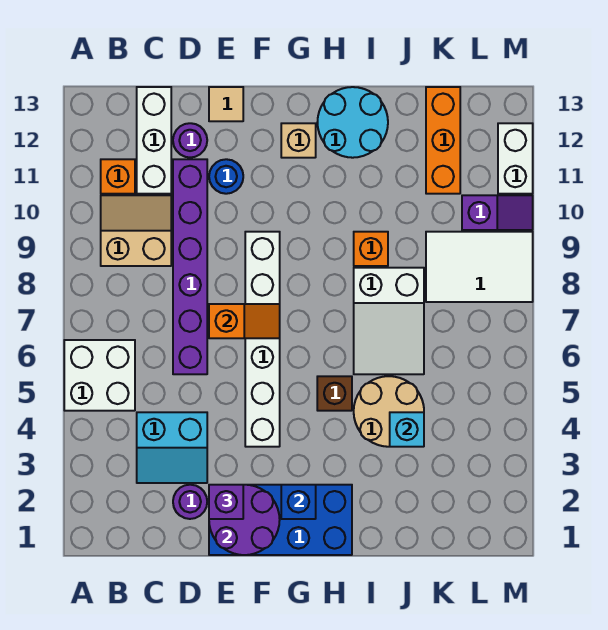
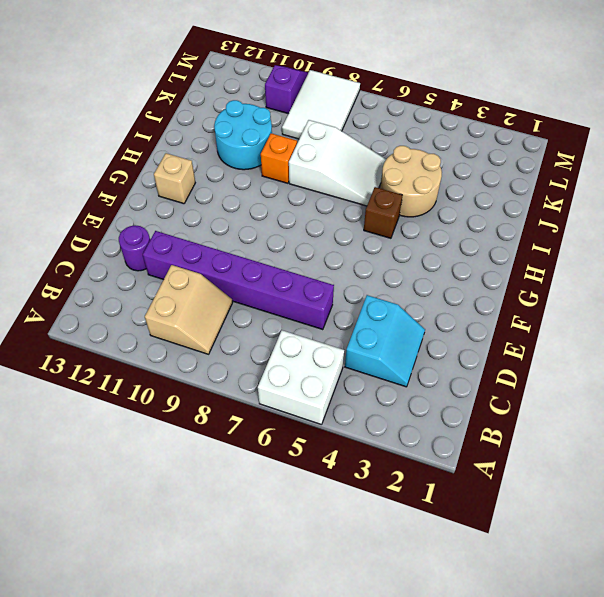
tan 2x2 slope [145,265,233,354] -> tan 2x2 slope turned to [101,195,171,266]
cyan 2x2 round brick [214,100,272,170] -> cyan 2x2 round brick moved to [317,87,388,158]
none -> orange 1x1 brick [101,159,135,194]
none -> white 1x3 brick [137,87,171,194]
none -> purple 1x1 round brick [173,485,207,519]

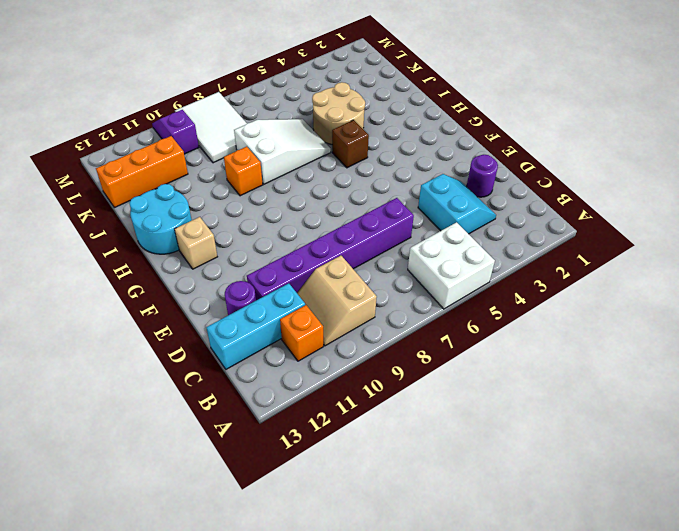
cyan 1x3 brick [206,283,305,369] -> white 1x3 brick [137,87,171,194]
none -> blue 2x4 brick [209,485,352,555]
none -> blue 1x1 round brick [209,159,243,194]
none -> tan 1x1 tile [209,87,243,121]

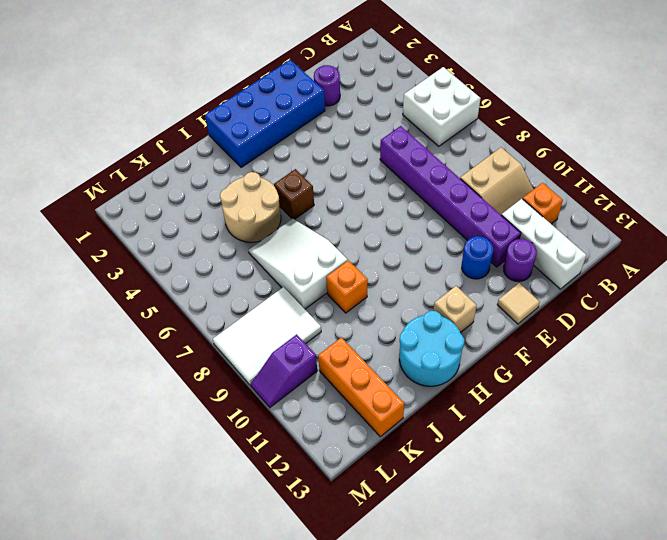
none -> cyan 2x2 slope [137,412,207,483]
none -> white 1x6 brick [245,232,280,447]
none -> white 1x2 brick [498,123,533,194]

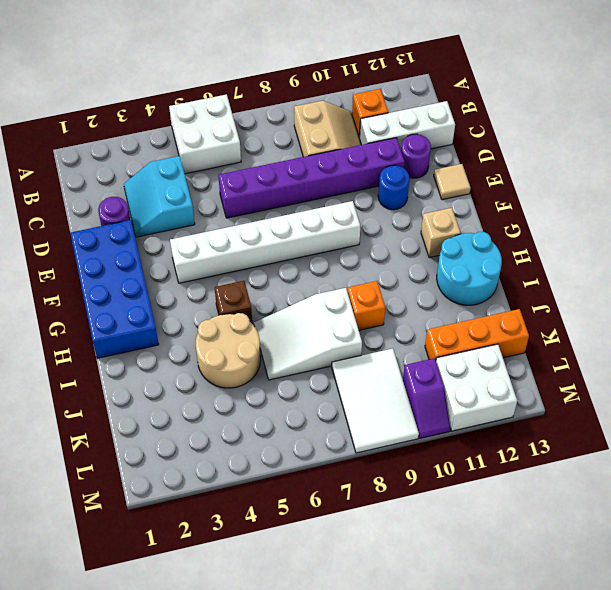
white 2x2 brick [436,344,517,431] -> white 1x2 brick [498,123,533,194]
none -> purple 2x2 round brick [209,485,280,555]
none -> orange 1x2 slope [209,304,280,338]
none -> blue 1x1 brick [281,485,316,519]

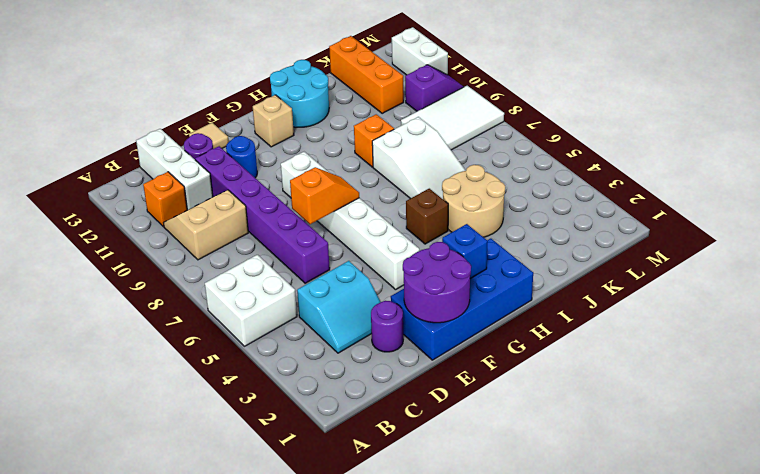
none -> cyan 1x1 brick [390,412,424,447]
none -> purple 1x1 brick [209,485,243,519]

